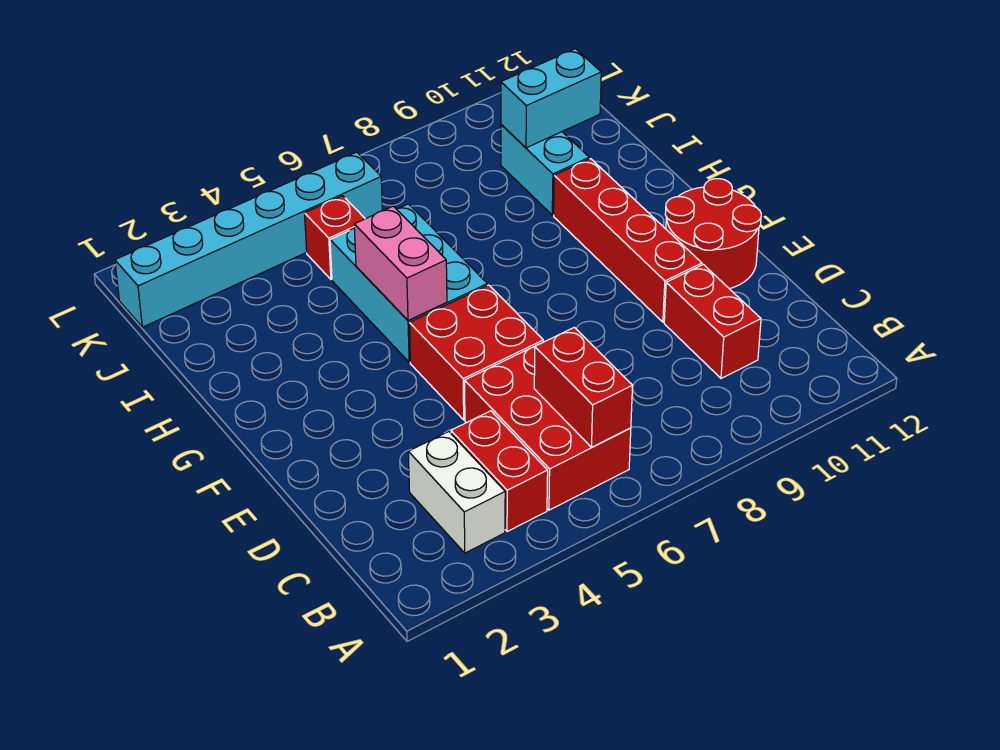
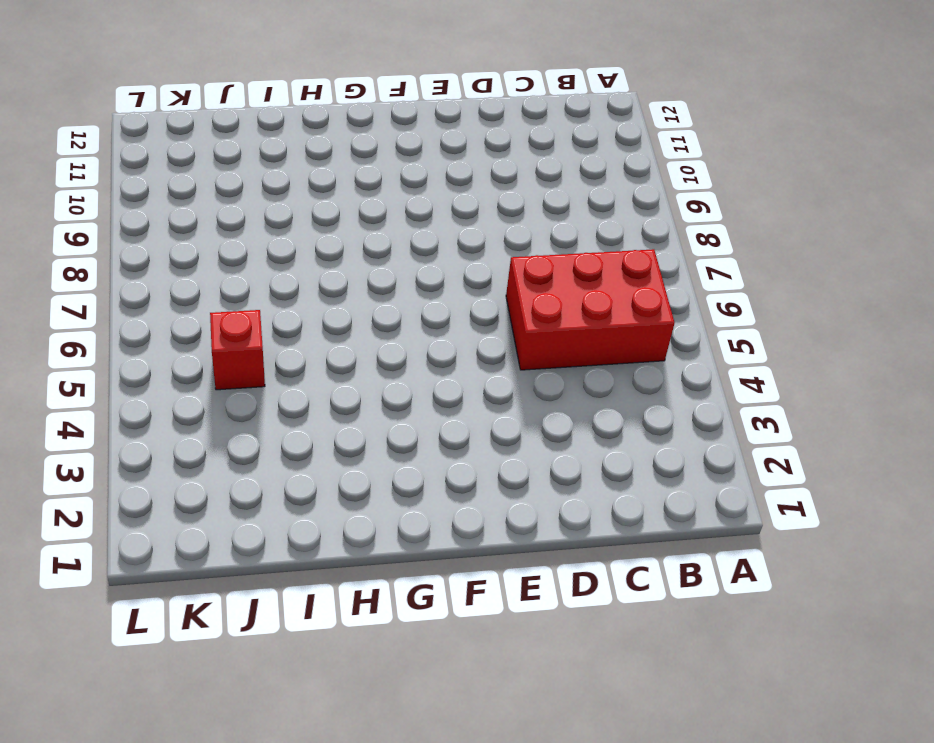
none -> white 1x2 brick [408,432,505,553]
none -> red 1x2 brick [451,411,548,532]
none -> red 1x2 brick [664,265,761,378]

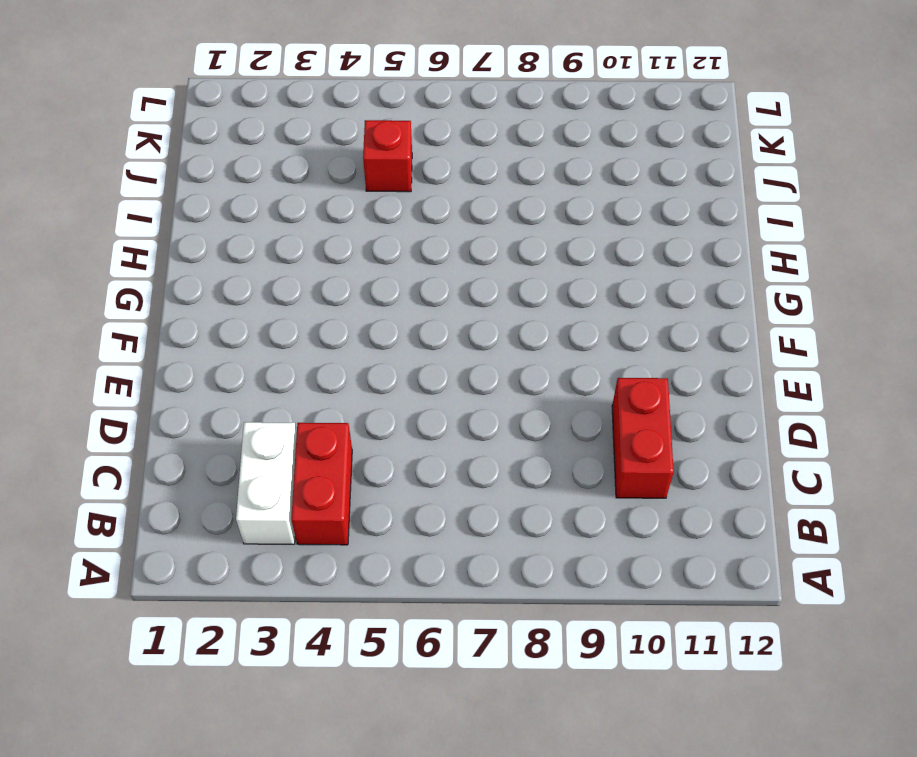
none -> red 2x3 brick [465,343,631,510]
none -> red 2x2 brick [409,285,543,420]
none -> red 1x4 brick [554,159,702,322]

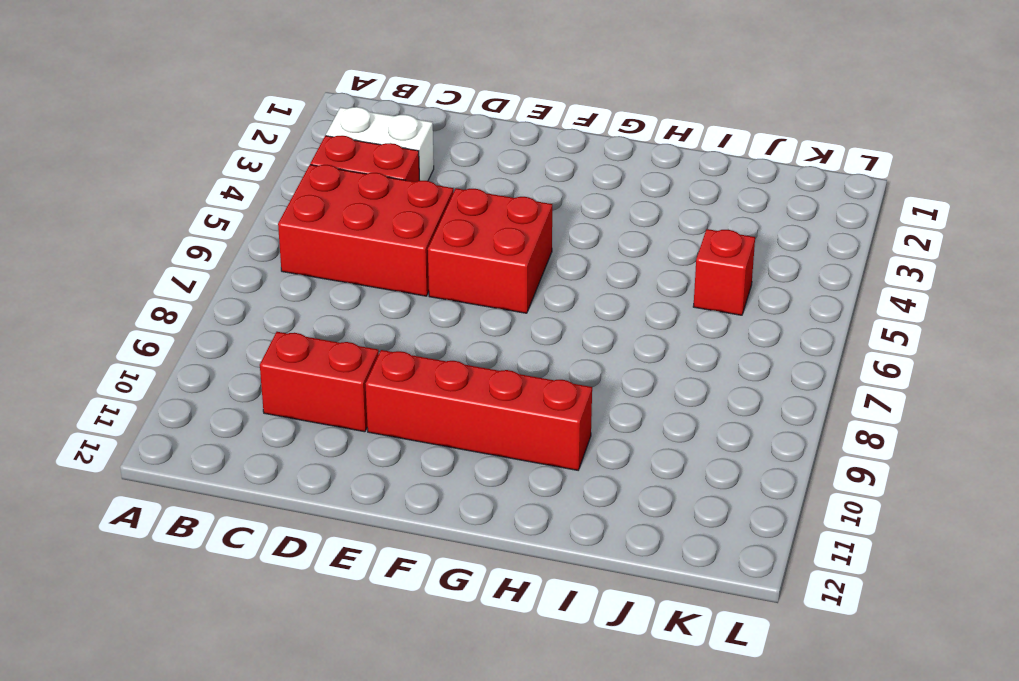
none -> red 2x2 round brick [665,179,761,289]
none -> cyan 2x3 brick [330,204,487,362]
none -> cyan 1x2 brick [501,125,589,215]

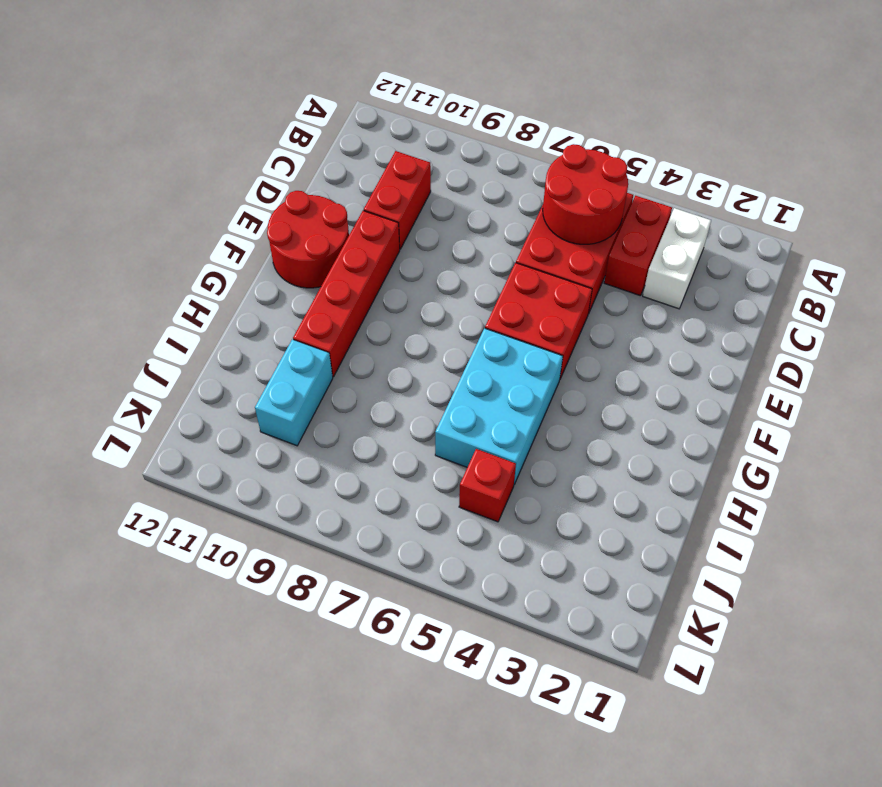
red 2x2 round brick [543,144,628,244] -> red 1x2 brick [534,327,633,447]
none -> cyan 1x6 brick [115,152,382,327]
none -> pink 1x2 brick [354,206,447,320]
none -> cyan 1x2 brick [501,49,601,148]

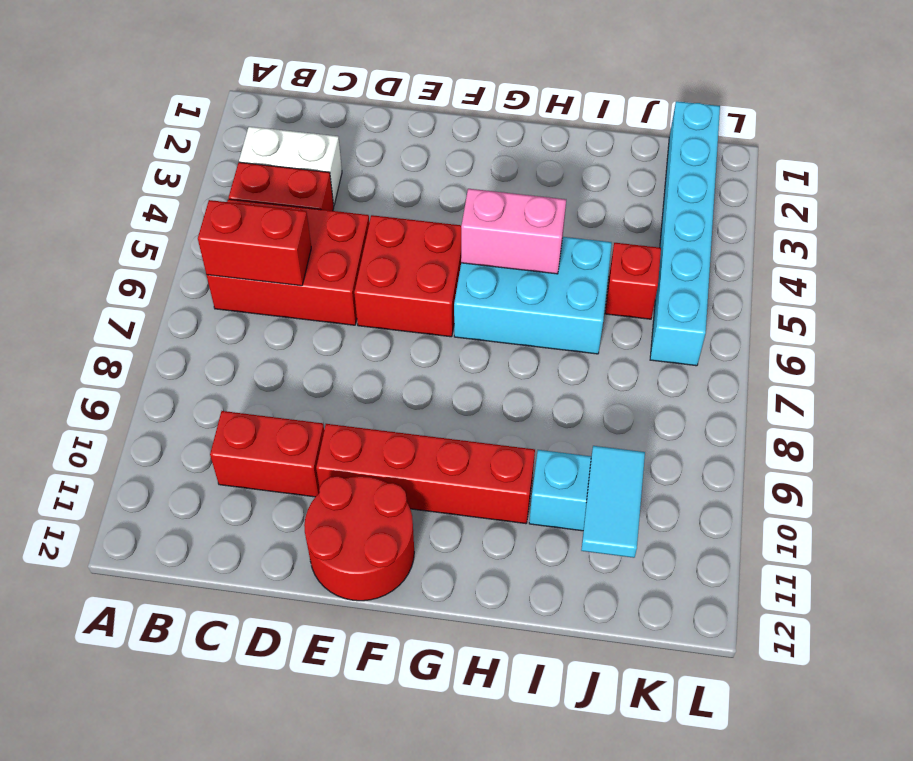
cyan 1x2 tile [581,446,645,558] -> cyan 1x2 brick [501,49,601,148]

